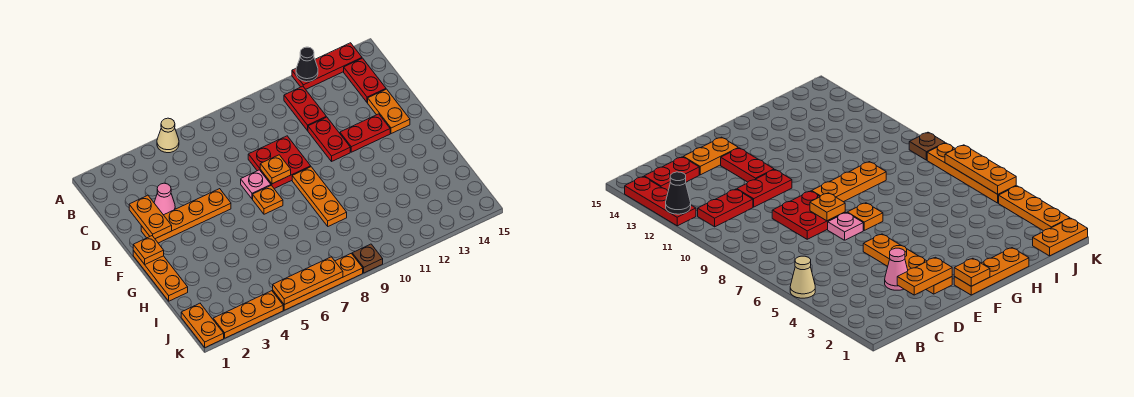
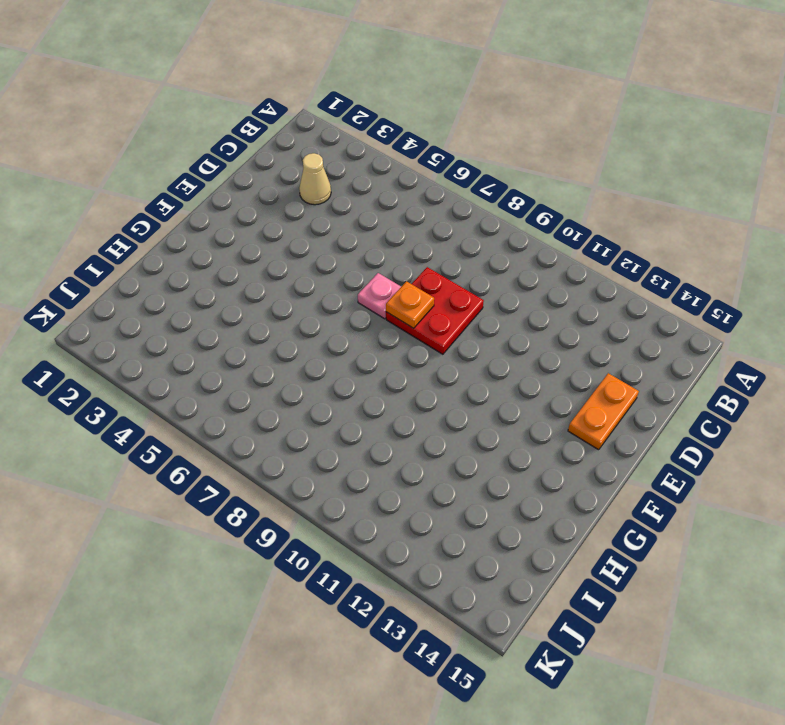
tan 1x1 cone [299,153,331,205] -> tan 1x1 cone moved to [157,118,179,153]
none -> red 1x3 plate [292,43,362,89]
none -> red 1x2 plate [284,86,326,131]
none -> red 1x2 plate [344,58,386,103]

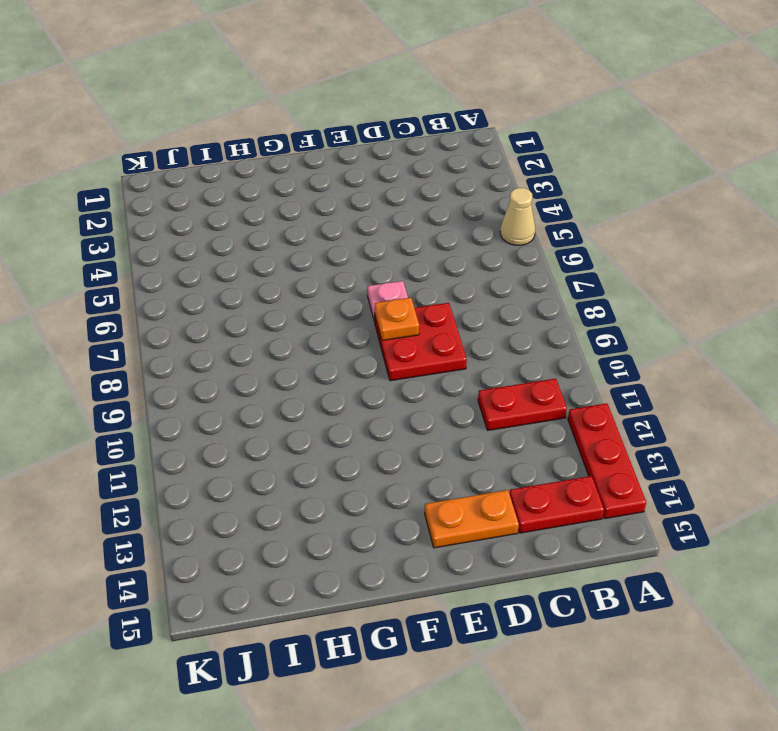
none -> pink 1x1 cone [154,183,175,215]
none -> red 1x2 plate [308,117,350,161]
none -> orange 1x4 plate [141,189,231,243]

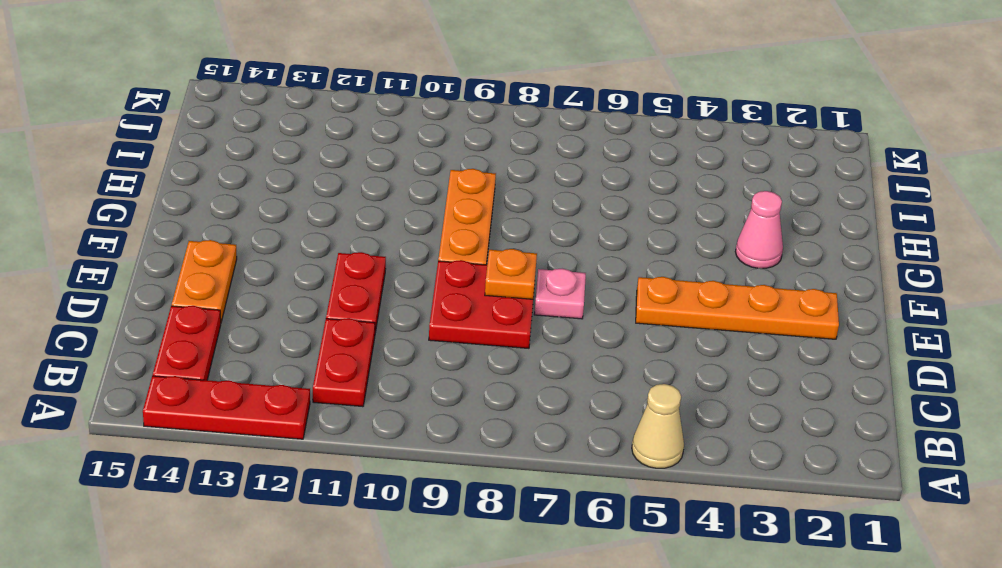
pink 1x1 cone [735,191,783,268] -> pink 1x1 cone moved to [154,183,175,215]
none -> red 1x2 plate [340,114,390,152]
none -> orange 1x3 plate [133,251,188,301]
none -> orange 1x1 plate [253,185,283,214]

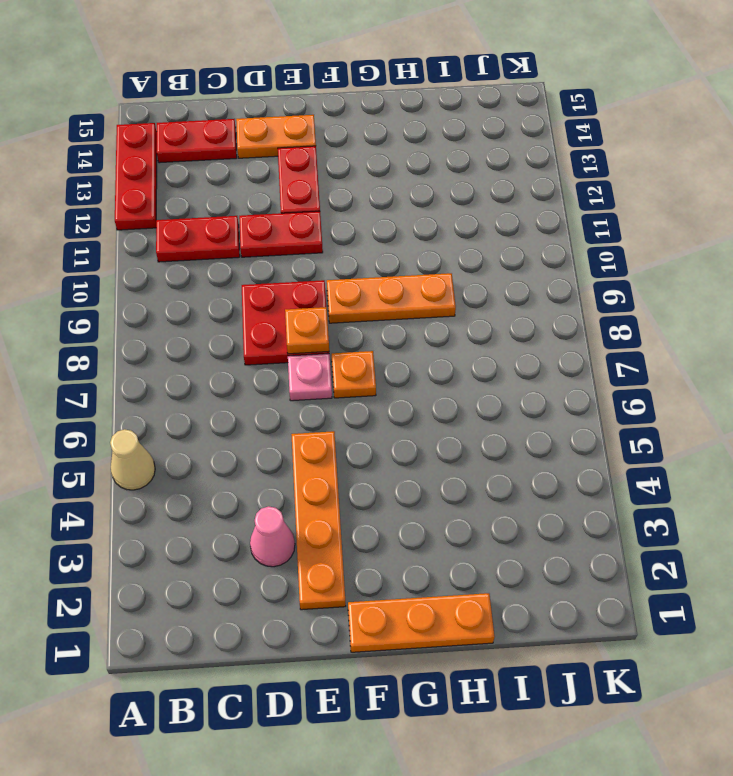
none -> orange 1x2 plate [181,303,224,347]
none -> orange 1x3 plate [213,291,283,338]
none -> orange 1x4 plate [273,254,363,310]

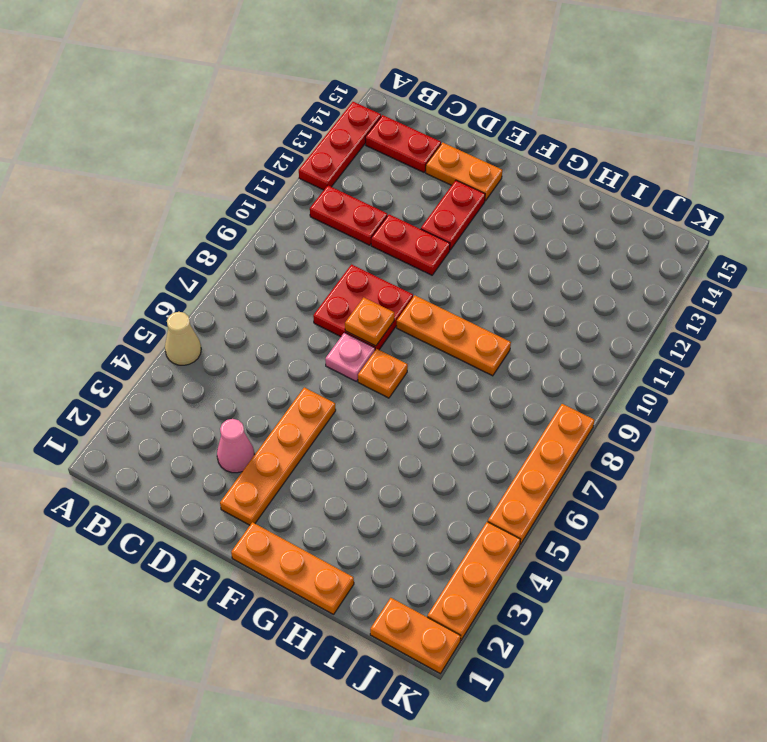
none -> brown 1x1 plate [352,244,383,273]
none -> black 1x1 cone [296,47,318,82]
none -> orange 1x2 plate [129,195,172,239]

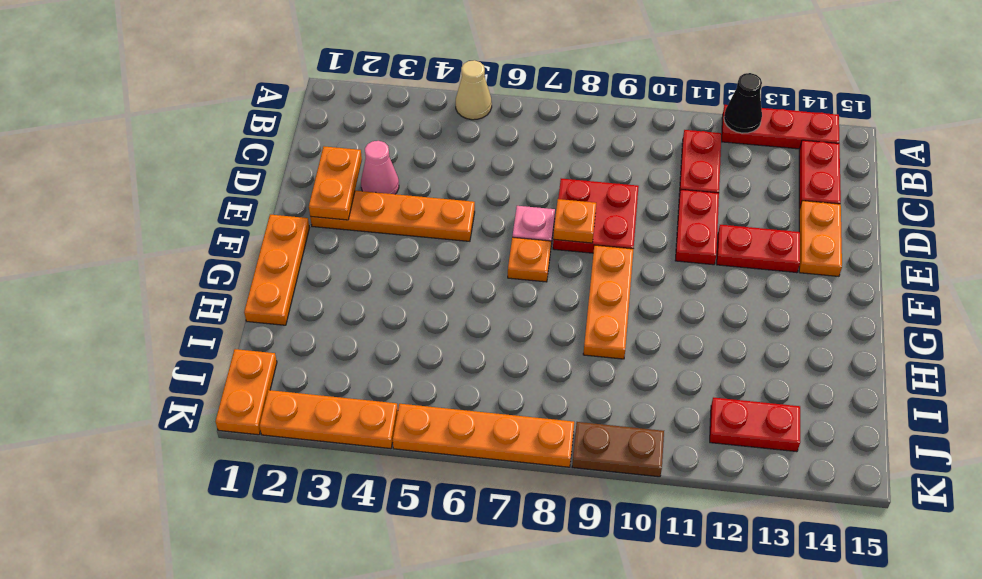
red 1x2 plate [710,397,800,452] -> none
brown 1x2 plate [572,422,664,477] -> brown 1x1 plate [352,244,383,273]
none -> orange 1x1 plate [133,236,164,264]
none -> orange 1x3 plate [273,257,343,305]

